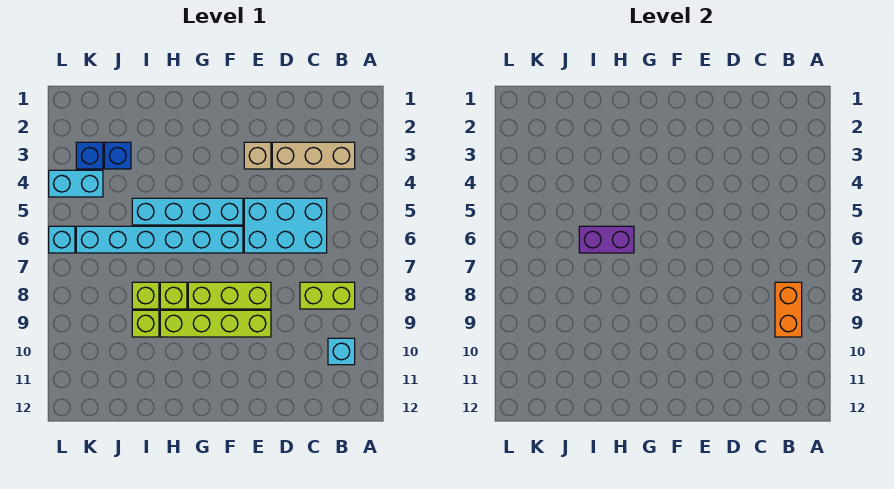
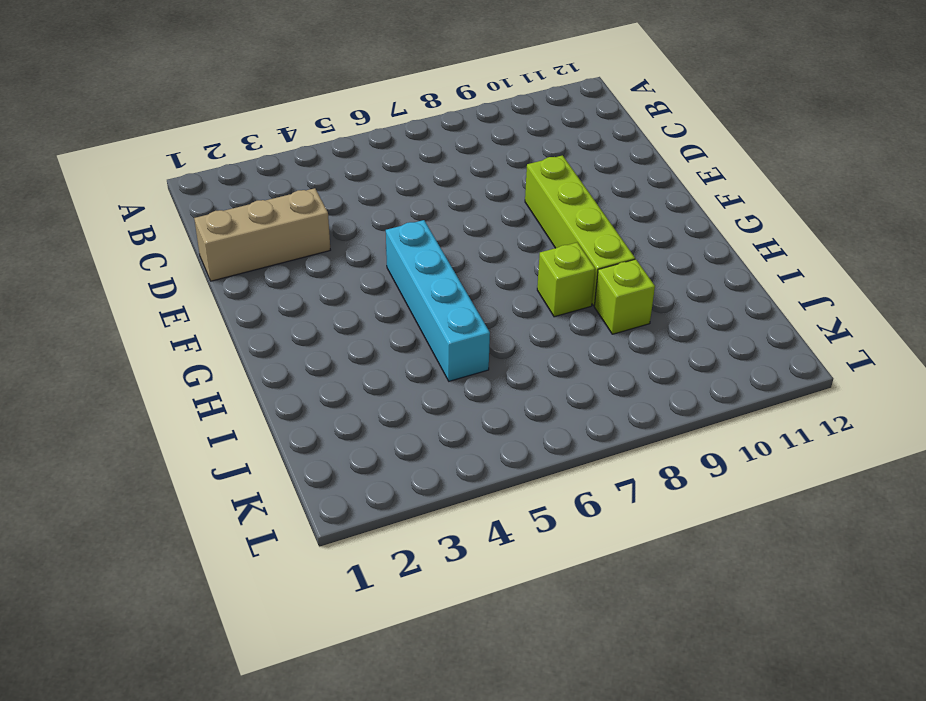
tan 1x3 brick [194,188,330,281] -> tan 1x3 brick turned to [272,142,355,169]
none -> lime 1x2 brick [300,282,355,309]
none -> cyan 1x1 brick [328,338,355,365]
none -> cyan 2x3 brick [244,198,327,253]

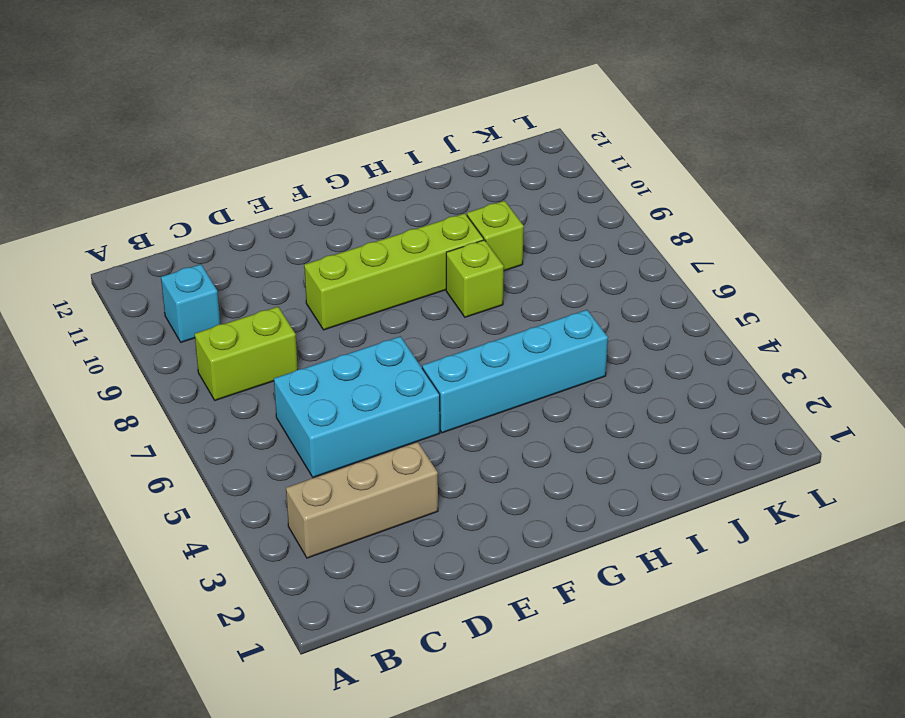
none -> tan 1x1 brick [244,142,271,169]
none -> lime 1x3 brick [188,282,271,309]
none -> cyan 1x6 brick [76,226,243,253]

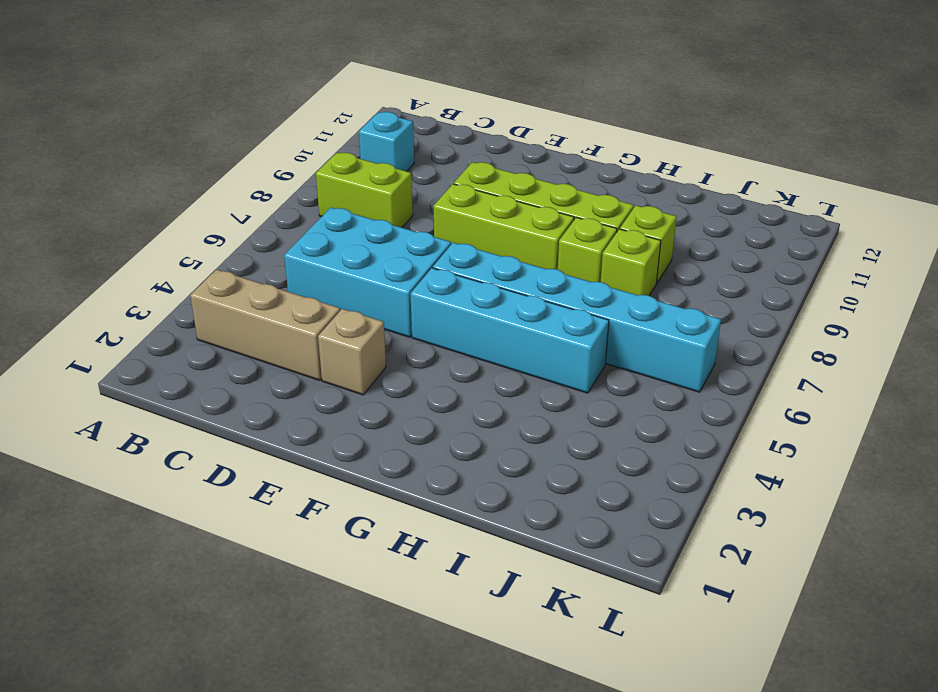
none -> blue 1x1 brick [104,142,131,169]
none -> blue 1x1 brick [76,142,103,169]
none -> cyan 1x2 brick [49,170,103,197]

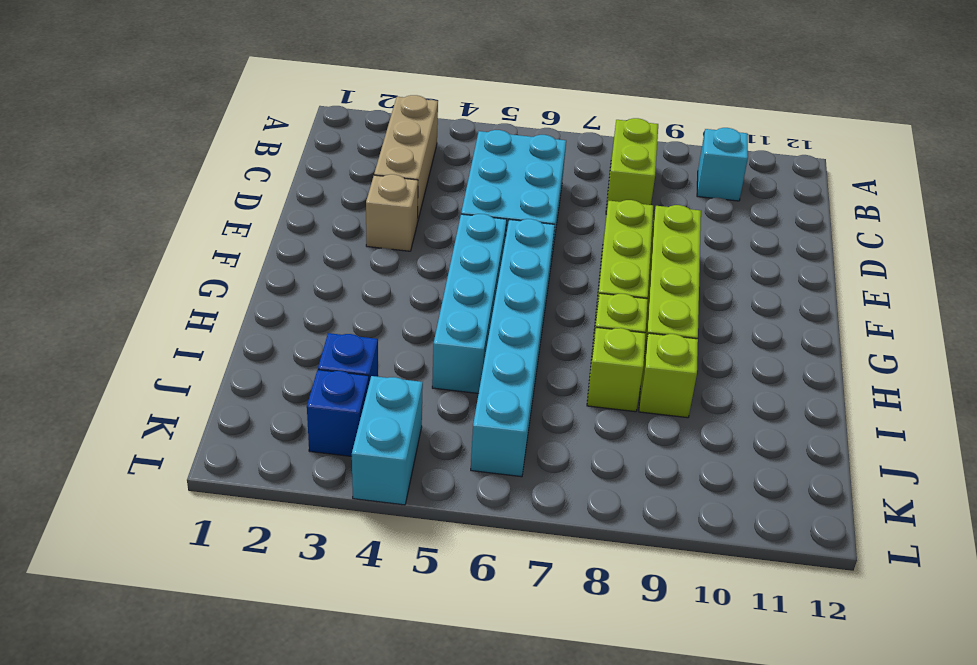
none -> cyan 1x1 brick [49,226,75,253]
none -> orange 1x2 brick [775,282,802,337]
none -> purple 1x2 brick [579,226,634,253]

